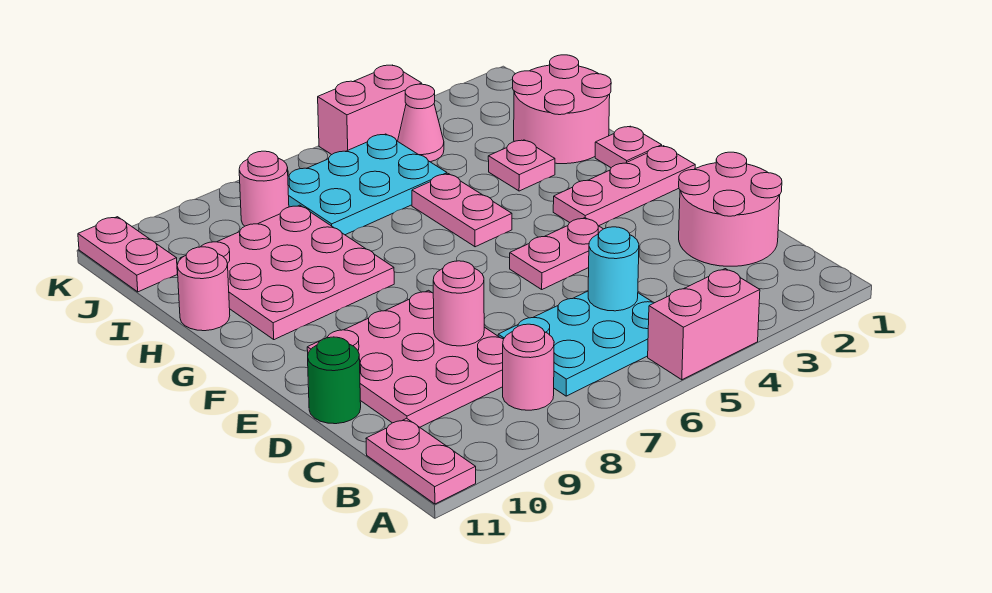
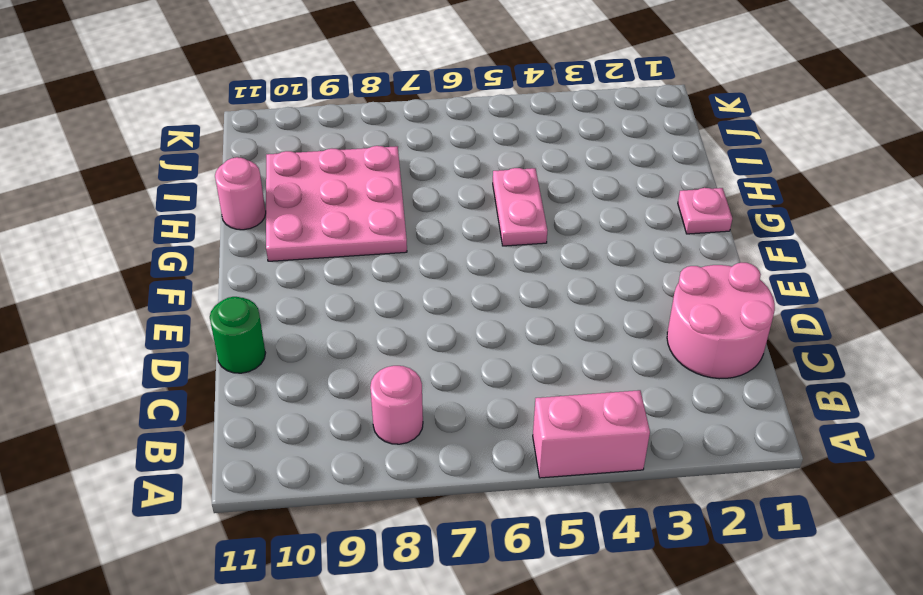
none -> pink 1x2 plate [366,418,476,504]
none -> cyan 2x3 plate [498,291,654,396]
none -> pink 3x3 plate [307,290,503,427]

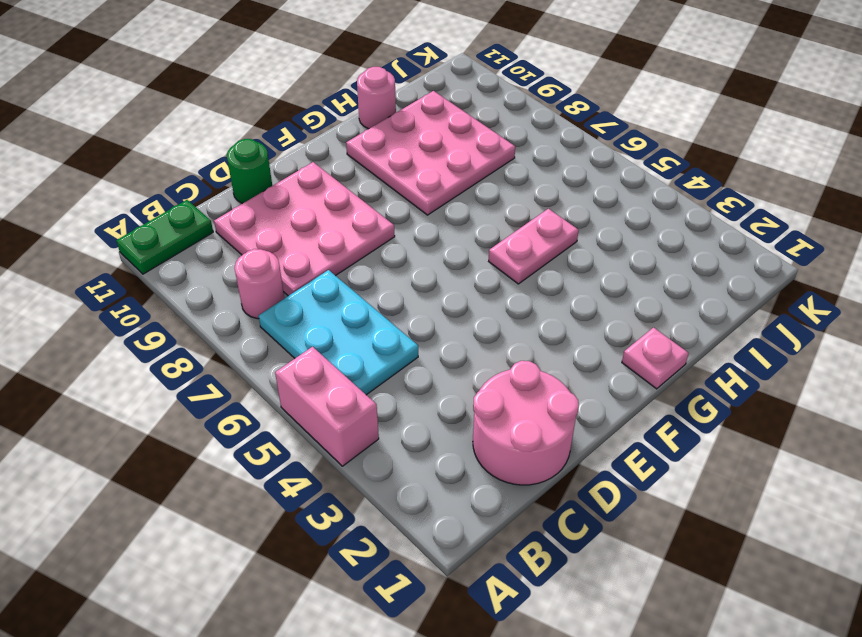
green 1x2 plate [116,200,213,274] -> pink 1x2 plate [366,418,476,504]
none -> pink 1x2 plate [510,218,603,289]
none -> pink 1x3 plate [553,146,695,226]
none -> pink 2x2 round brick [513,55,611,164]

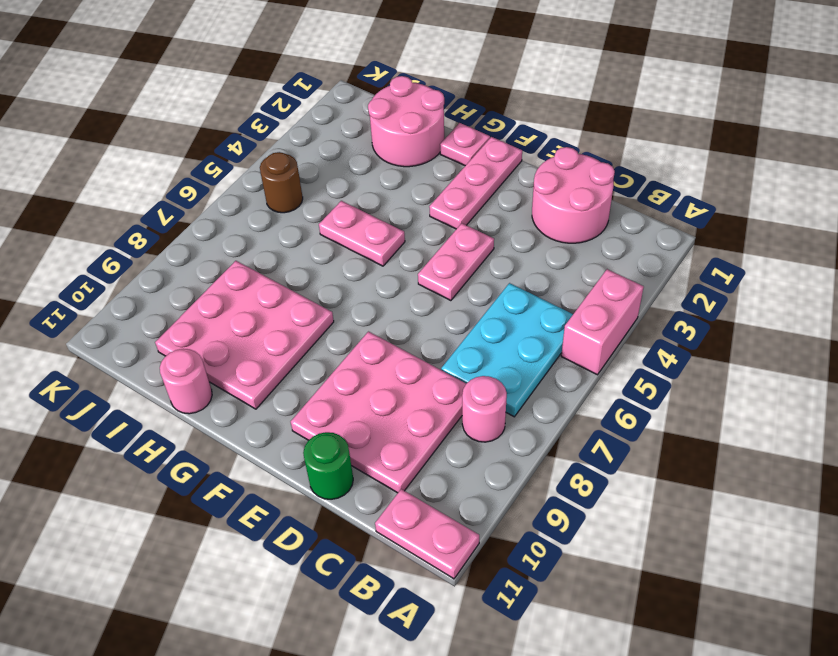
brown 1x1 round brick [260,152,303,213] -> cyan 2x3 plate [288,134,447,235]
none -> pink 1x1 plate [488,140,555,191]
none -> pink 1x1 cone [398,84,444,162]
none -> pink 1x1 round brick [239,151,289,226]

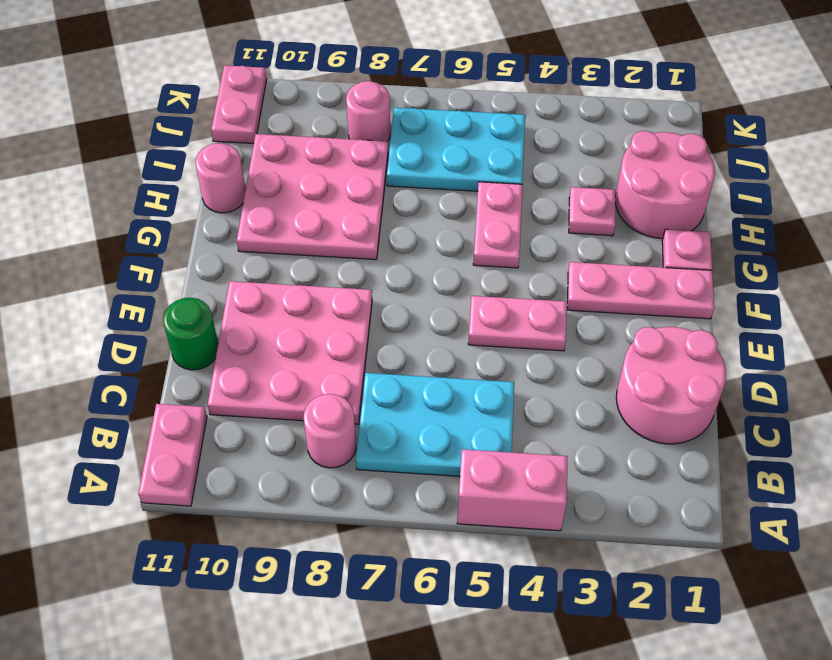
none -> pink 1x1 cone [398,84,444,162]
none -> pink 1x2 brick [318,65,422,155]
none -> cyan 1x1 round brick [588,227,639,311]

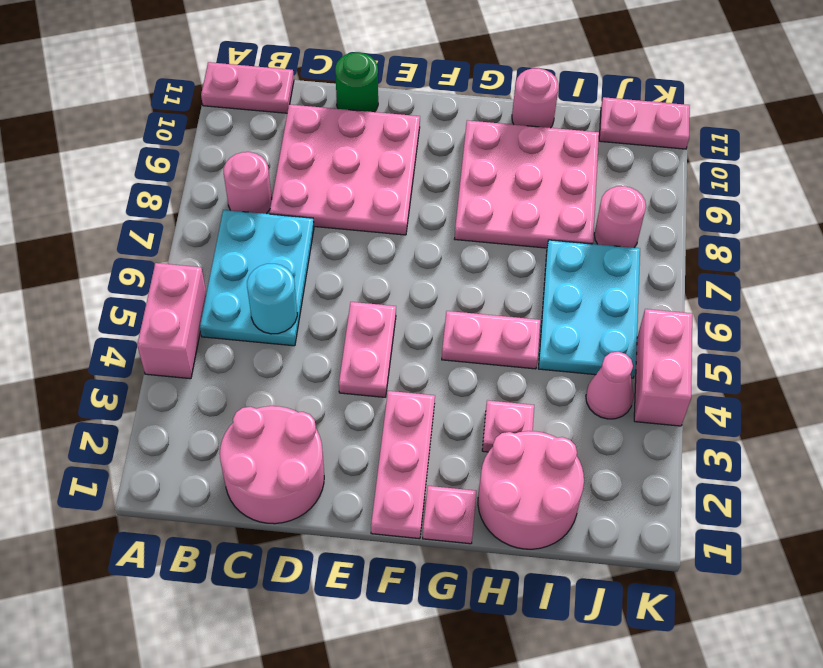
none -> pink 1x1 round brick [433,261,484,346]

